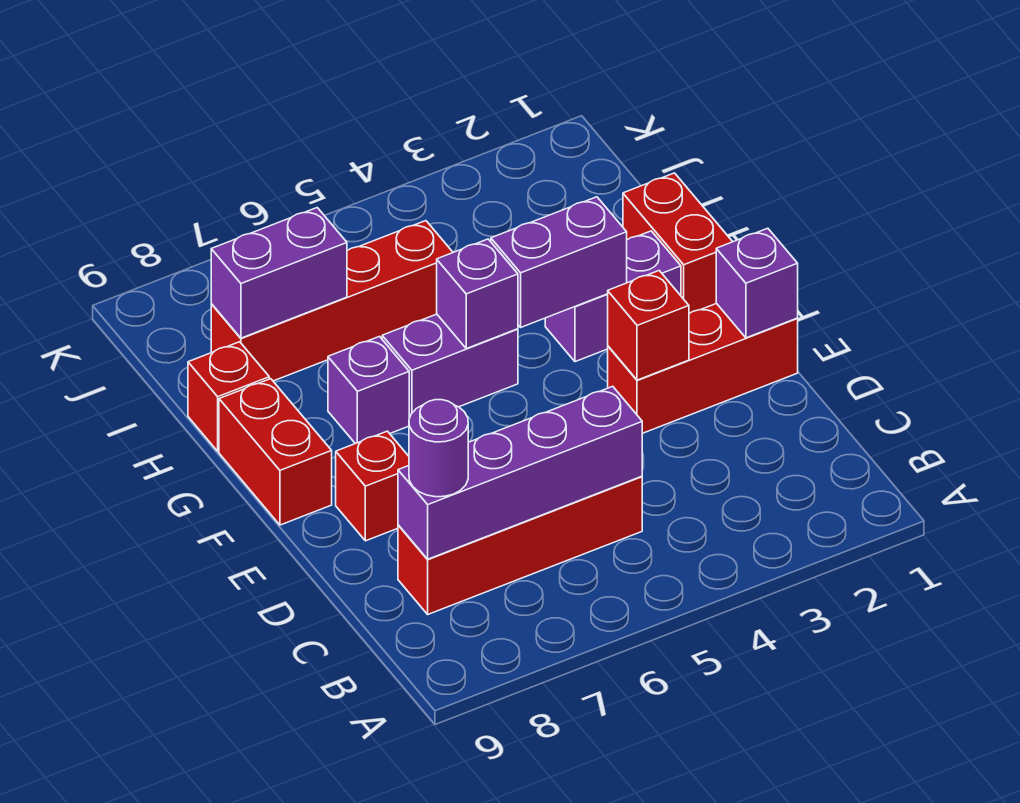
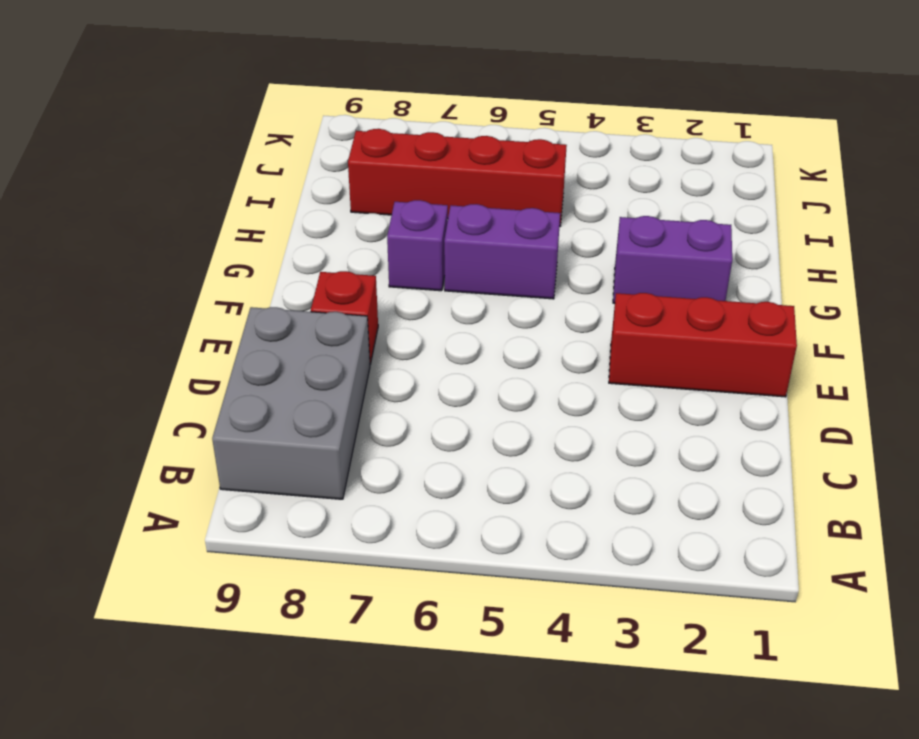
grey 2x3 brick [212,307,370,499] -> red 1x4 brick [398,476,642,614]
none -> red 1x2 brick [219,379,332,525]
none -> red 1x2 brick [623,173,733,313]
none -> red 1x1 brick [188,342,269,451]

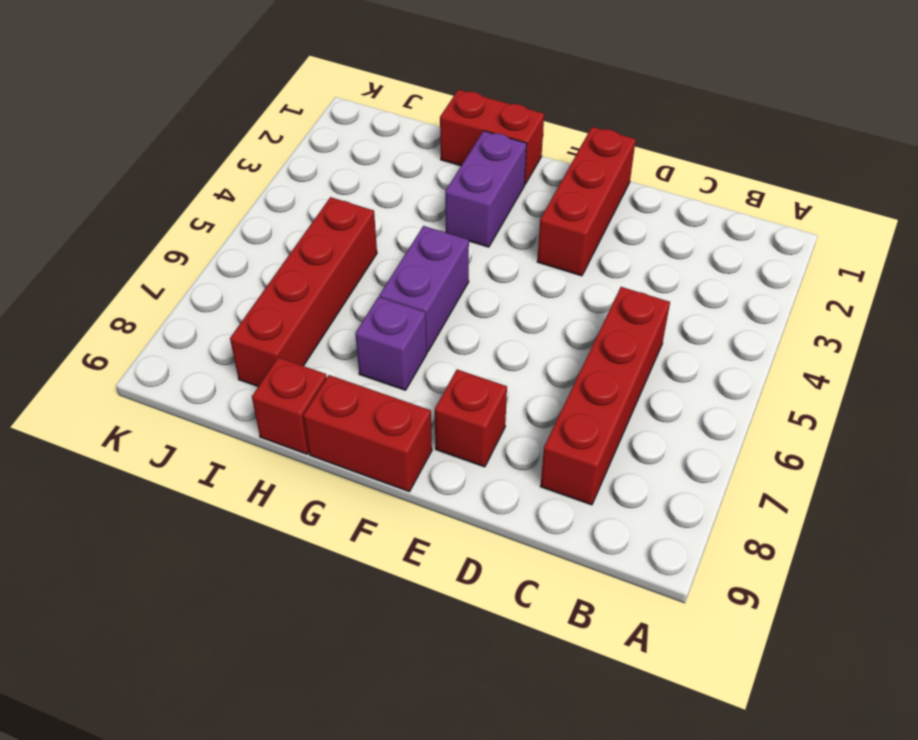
none -> purple 1x4 brick [398,386,642,559]
none -> purple 1x1 brick [716,228,798,338]
none -> red 1x1 brick [608,271,689,380]

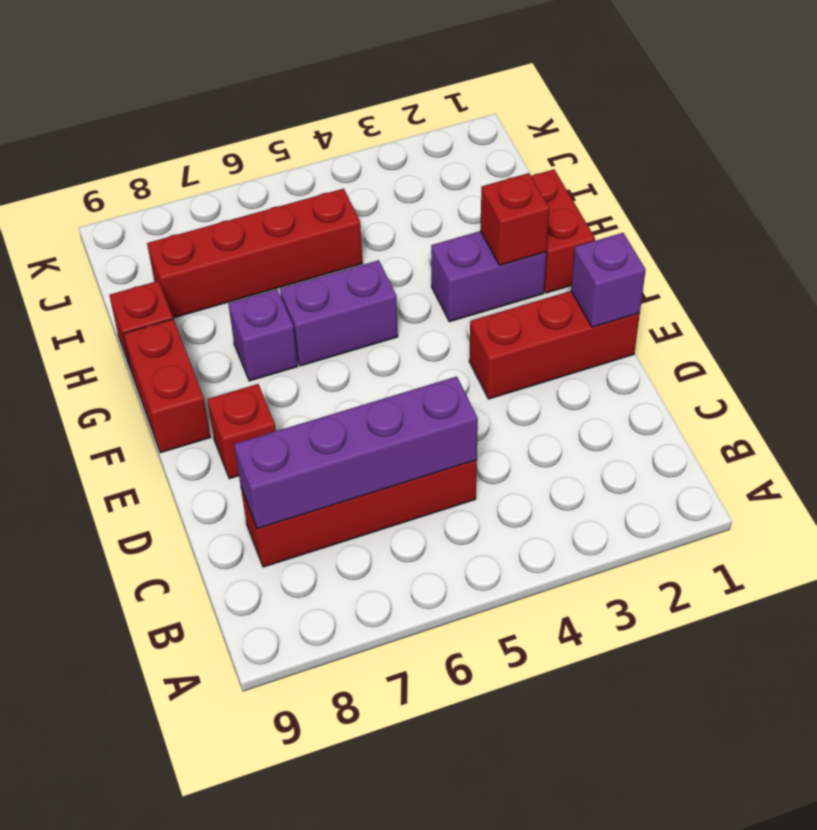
red 1x1 brick [480,173,549,265] -> red 1x1 brick moved to [608,271,689,380]
none -> purple 1x2 brick [491,197,627,327]
none -> purple 1x1 brick [437,239,518,349]
none -> purple 1x2 brick [211,208,347,338]

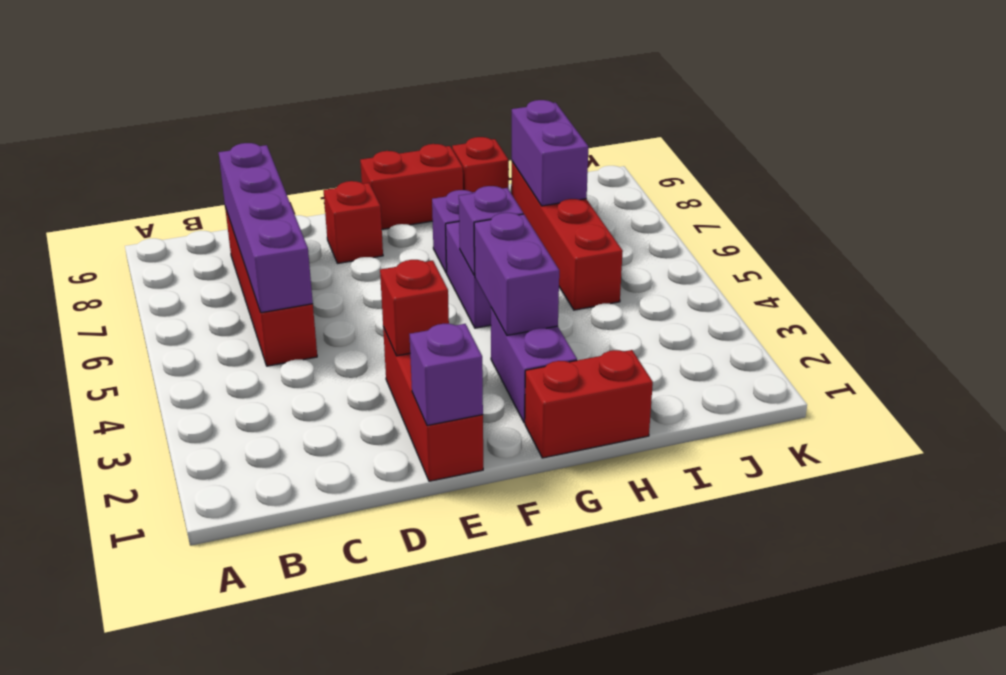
none -> purple 1x1 round brick [409,400,468,497]

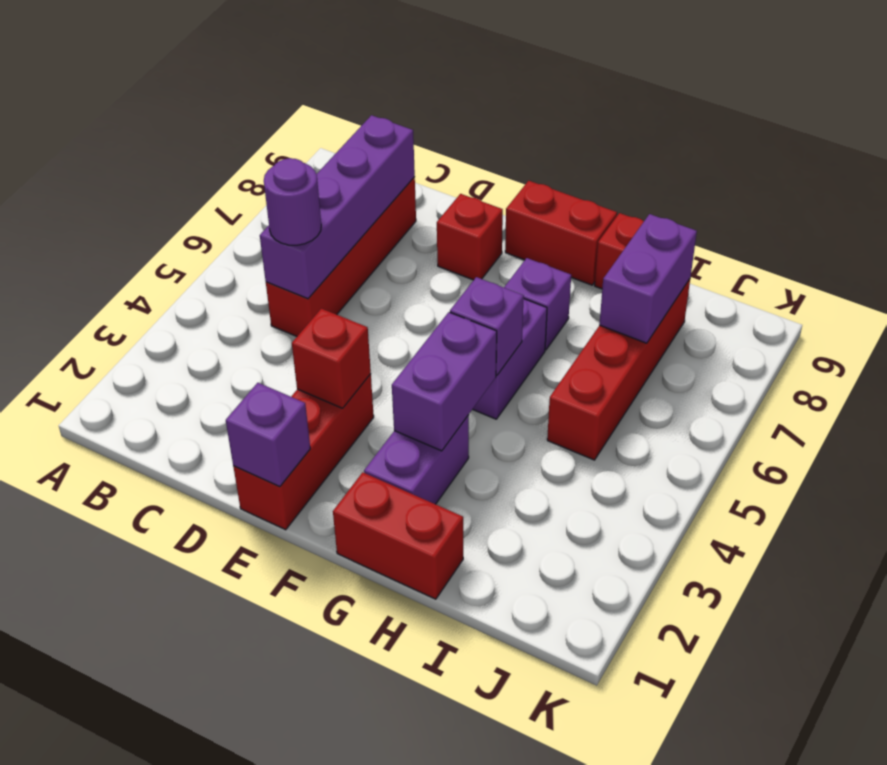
purple 1x1 round brick [264,158,321,245] -> purple 1x1 round brick moved to [409,400,468,497]

